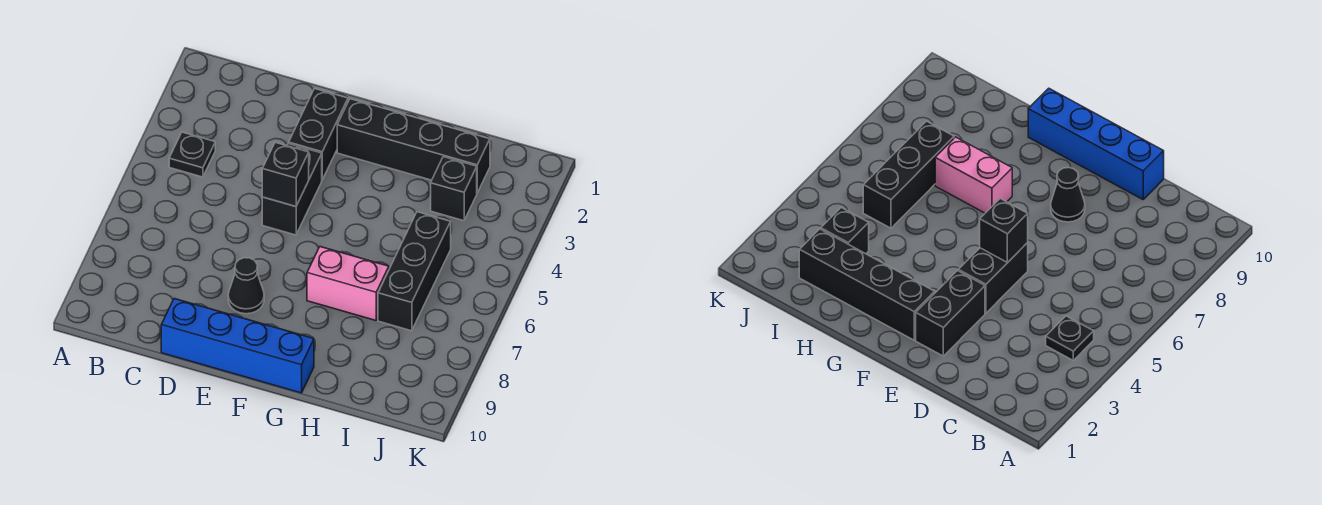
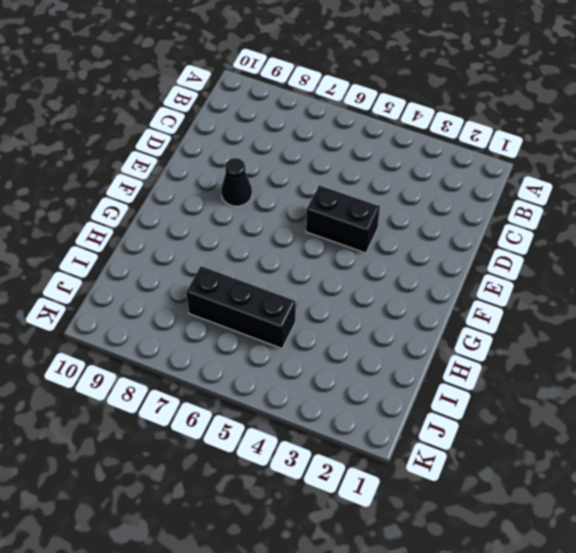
none -> black 1x1 plate [169,132,215,177]
none -> blue 1x4 brick [161,299,314,393]

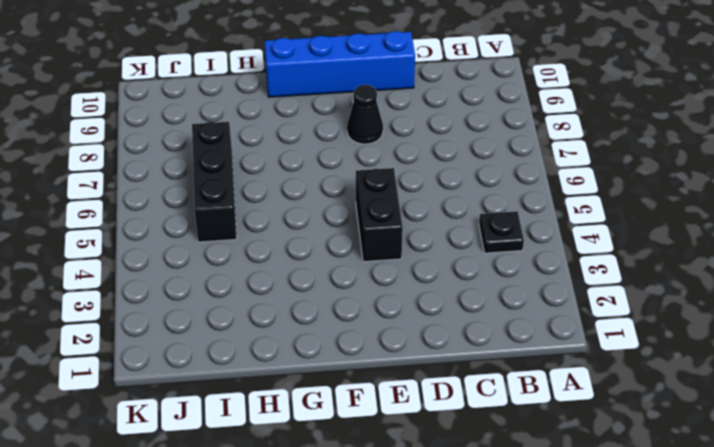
none -> black 1x2 brick [289,89,348,180]
none -> black 1x4 brick [337,99,490,193]

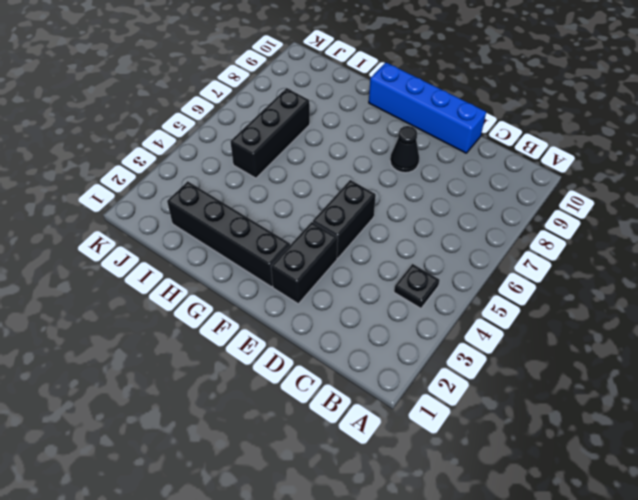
none -> pink 1x2 brick [307,247,389,320]
none -> black 1x1 brick [431,157,477,221]

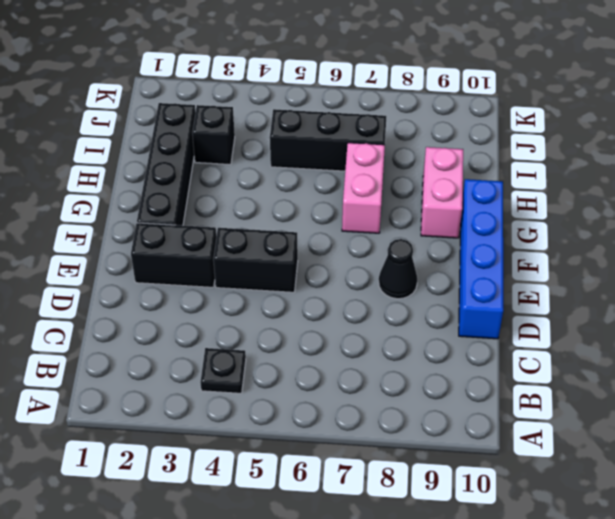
pink 1x2 brick [421,147,463,238] -> none
none -> black 1x1 brick [262,143,309,206]

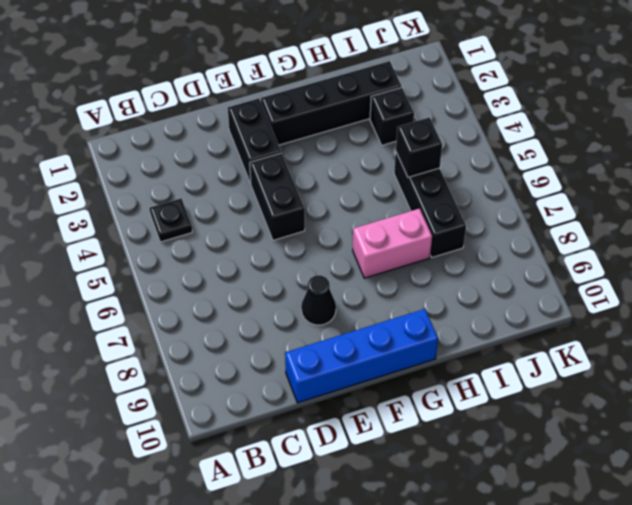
black 1x1 brick [396,117,442,177] -> black 1x1 brick moved to [262,143,309,206]

